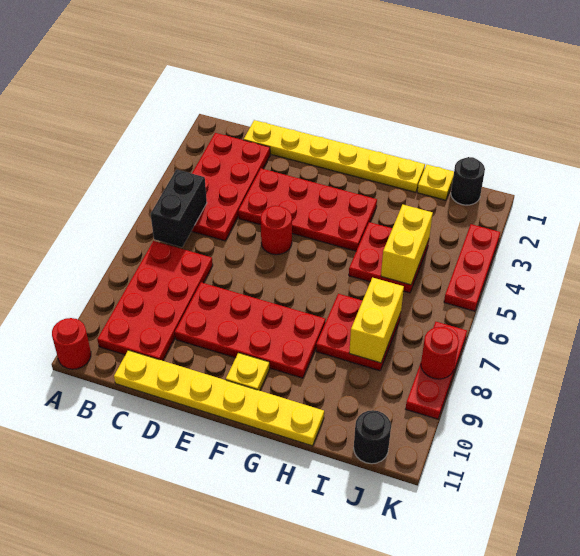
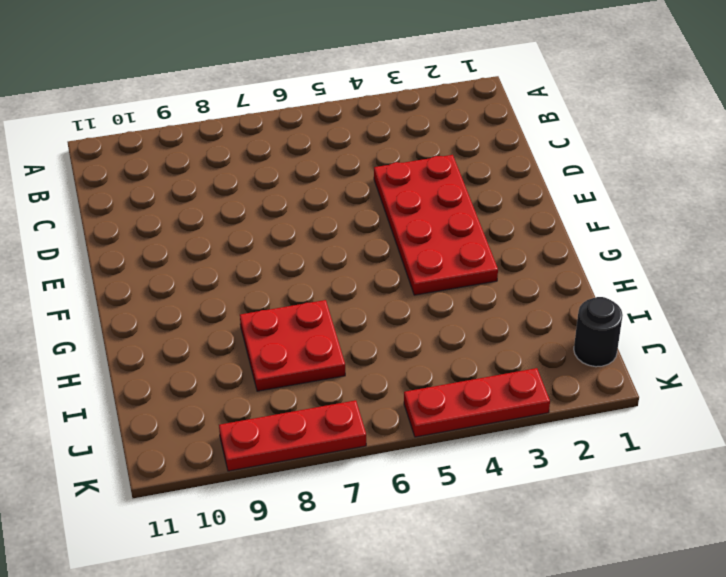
none -> red 1x1 round brick [52,318,91,369]
none -> red 2x4 plate [192,133,270,241]
none -> red 2x4 plate [97,241,213,361]

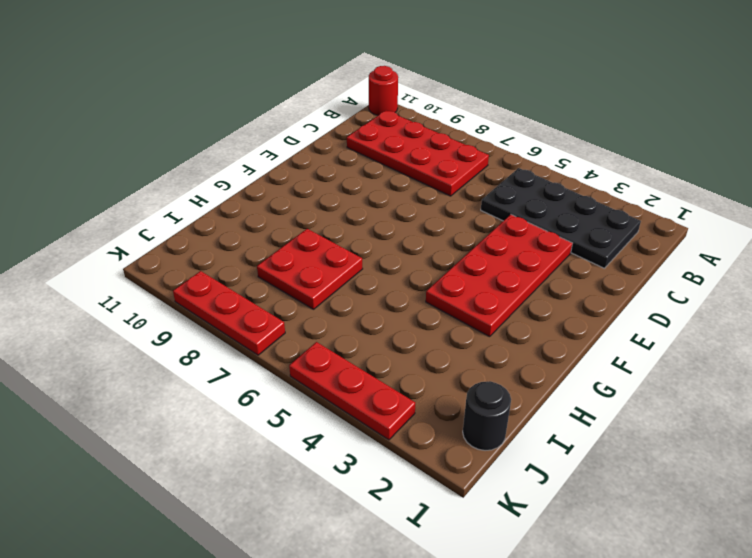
black 2x4 plate [481,168,641,268] -> red 2x4 plate [192,133,270,241]
none -> yellow 1x6 plate [244,120,425,192]
none -> yellow 1x6 plate [114,350,324,446]
none -> red 2x4 plate [175,282,326,378]

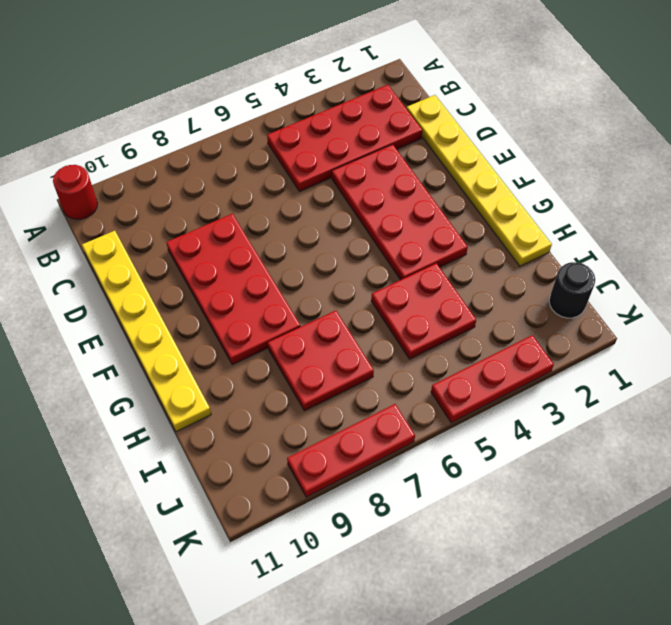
none -> red 2x4 plate [97,241,213,361]
none -> red 1x1 round brick [261,206,292,255]
none -> yellow 1x1 plate [226,353,270,391]

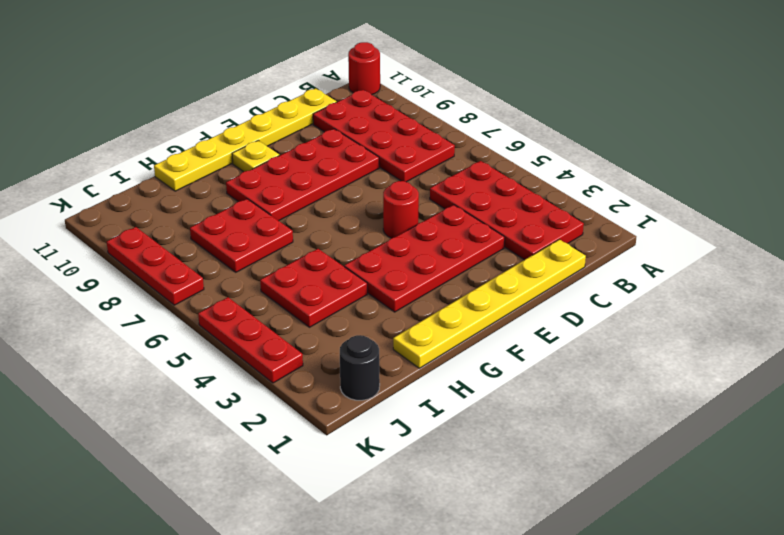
none -> yellow 1x1 plate [417,165,454,200]
none -> black 1x1 round brick [354,410,391,464]
none -> black 1x2 brick [150,170,207,247]

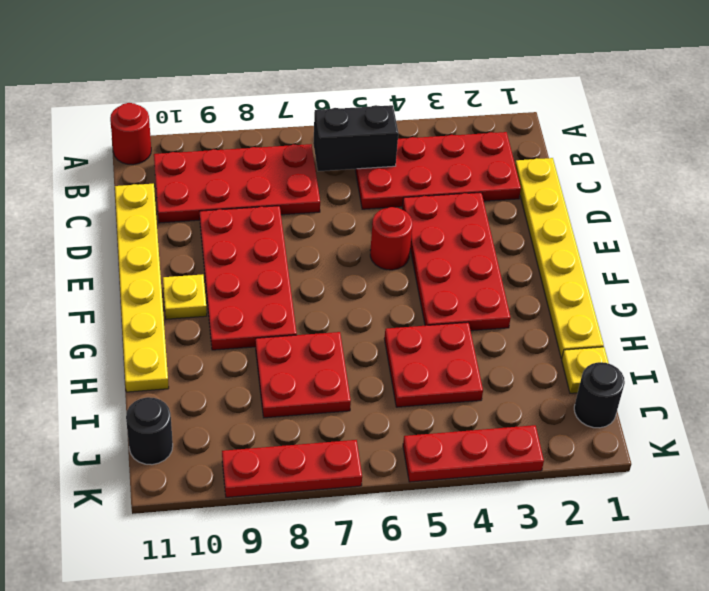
none -> yellow 1x2 brick [381,205,433,285]
none -> yellow 1x2 brick [349,278,404,363]
none -> red 1x1 round brick [421,327,459,379]

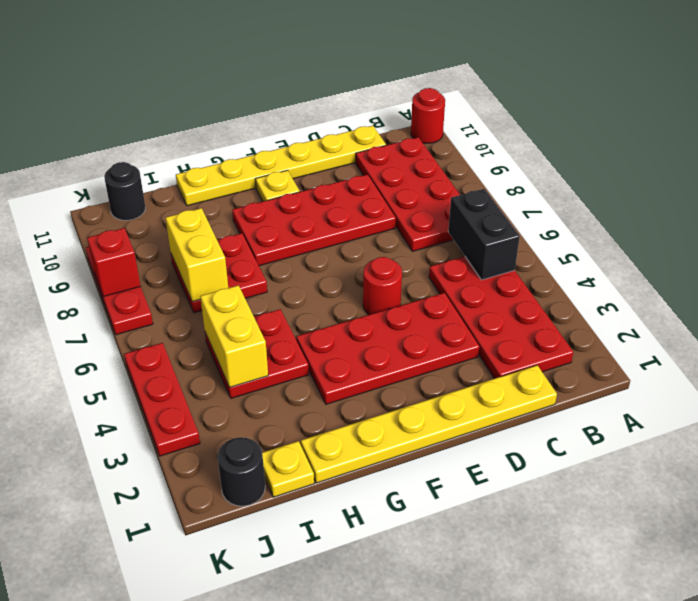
red 1x1 brick [87,228,141,297] -> red 1x1 round brick [421,327,459,379]

